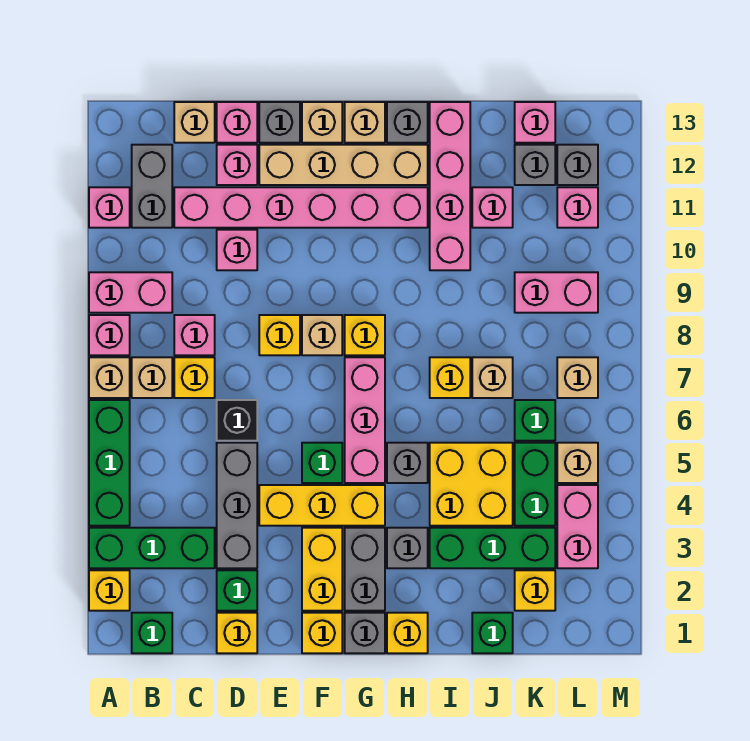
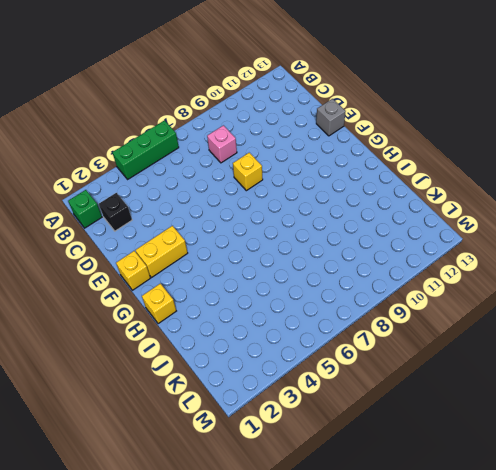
black 1x1 brick [99,193,132,231] -> black 1x1 brick moved to [217,400,257,441]
none -> yellow 1x1 brick [89,570,130,611]
none -> green 1x3 brick [89,528,215,568]
none -> tan 1x1 brick [89,357,130,398]
none -> pink 1x1 brick [89,315,130,355]

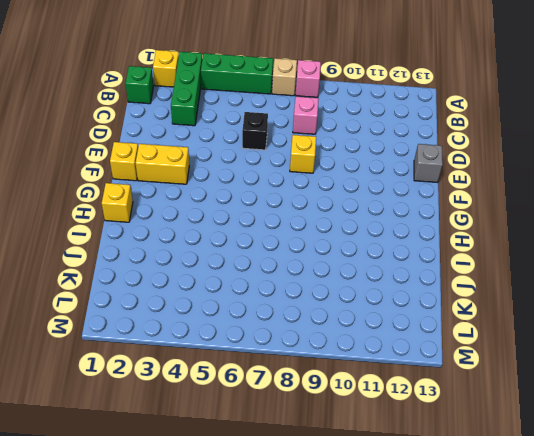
none -> pink 1x2 brick [89,272,172,313]
none -> pink 1x1 brick [89,187,130,228]
none -> tan 1x1 brick [132,357,172,398]
none -> grey 1x2 brick [132,145,172,228]

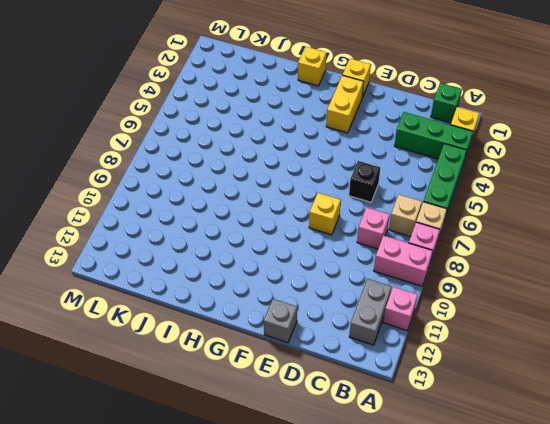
none -> yellow 1x1 brick [174,357,215,398]
none -> pink 1x6 brick [174,187,428,228]
none -> tan 1x1 brick [174,102,215,143]
none -> yellow 1x1 brick [217,613,257,653]

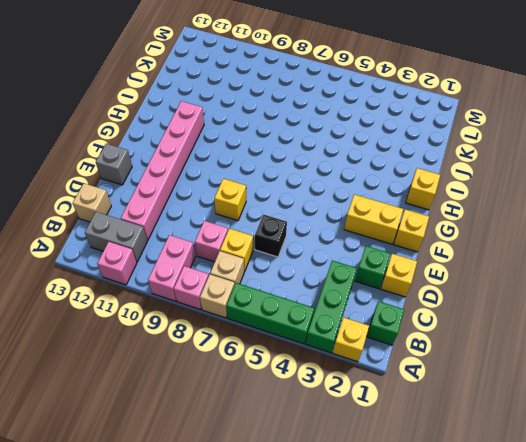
none -> grey 1x3 brick [217,443,257,568]
none -> pink 1x1 brick [217,230,257,270]
none -> pink 1x1 brick [217,145,257,185]
none -> pink 1x1 brick [217,102,257,143]

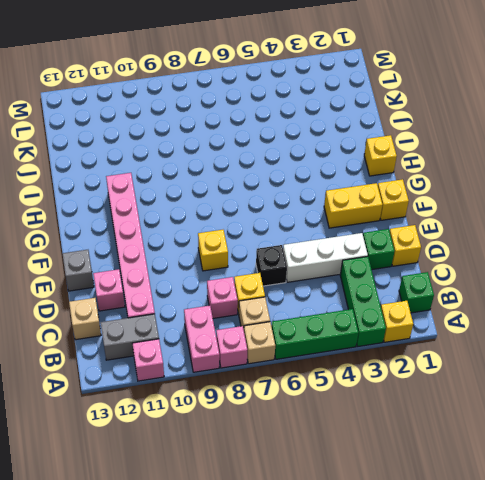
white 1x3 brick [283,233,368,282] -> grey 1x3 brick [217,443,257,568]
none -> pink 1x1 brick [217,230,257,270]
none -> pink 1x1 brick [217,102,257,143]
none -> yellow 1x3 brick [259,485,385,526]
none -> tan 1x4 brick [259,145,428,185]

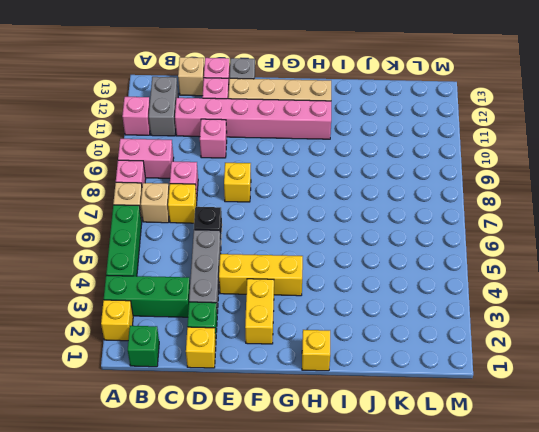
none -> yellow 1x1 brick [302,613,342,653]
none -> green 1x1 brick [302,443,342,483]
none -> tan 1x1 brick [302,315,342,355]
none -> tan 1x1 brick [302,102,342,143]

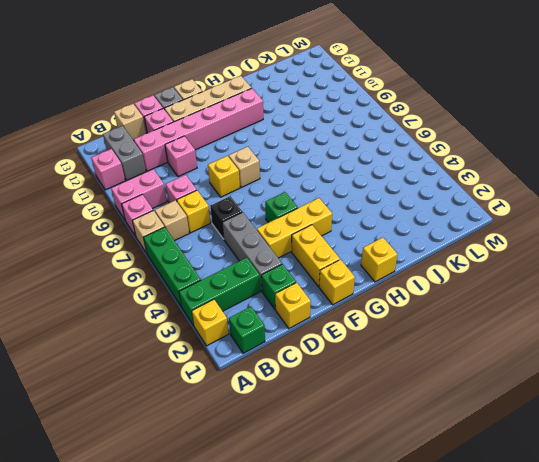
none -> grey 1x1 brick [345,613,385,653]
none -> grey 1x2 brick [345,528,385,611]
none -> pink 1x3 brick [345,357,385,483]
none -> yellow 1x1 brick [345,315,385,355]

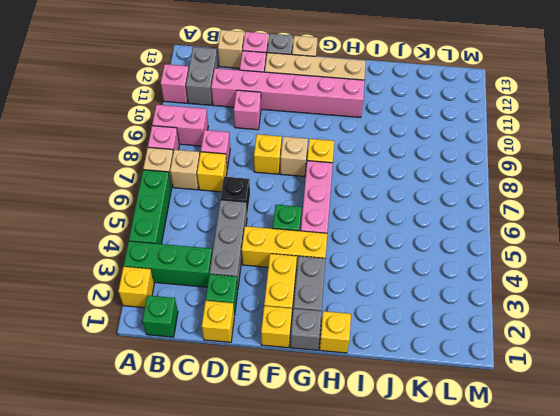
none -> tan 1x1 brick [345,102,385,143]
none -> grey 1x1 brick [387,528,428,568]
none -> grey 1x1 brick [387,443,428,483]
none -> grey 1x1 brick [387,102,428,143]

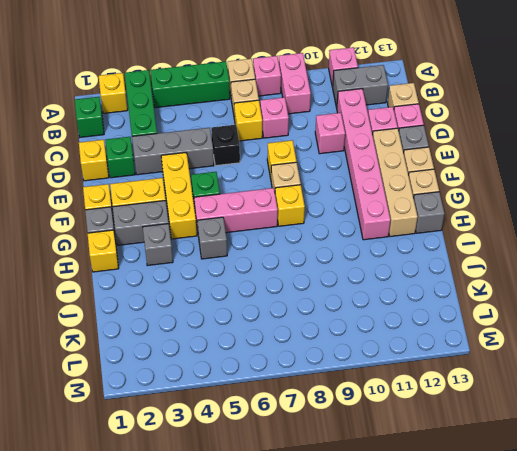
none -> green 1x3 brick [430,528,555,568]
none -> yellow 2x2 brick [430,443,513,526]
none -> yellow 1x1 brick [430,357,470,398]
none -> pink 1x4 brick [430,102,470,270]

